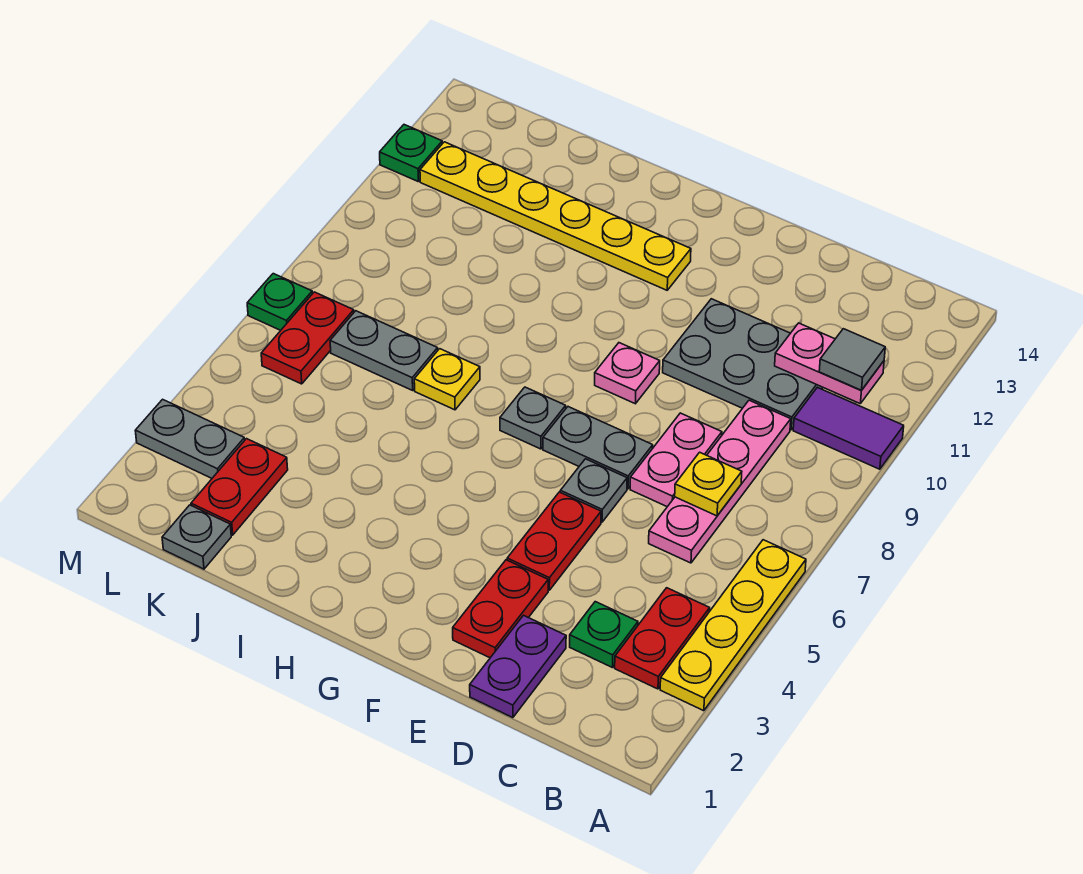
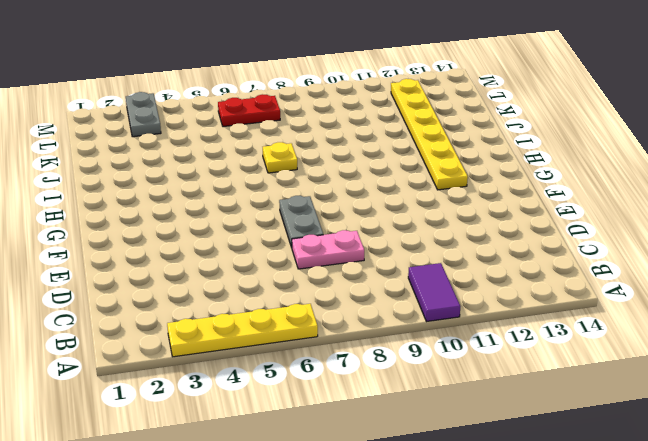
none -> red 1x2 plate [615,588,710,689]
none -> green 1x1 plate [570,602,638,668]
none -> pink 1x4 plate [649,400,791,563]

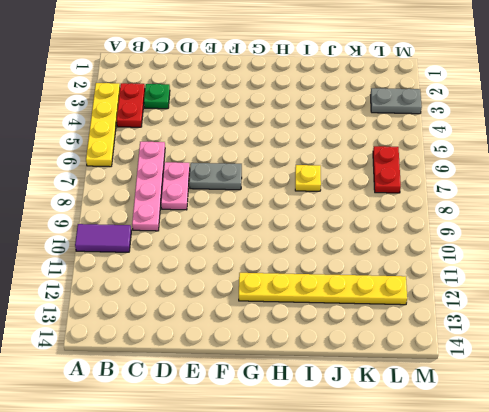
none -> grey 2x3 plate [663,299,823,430]
none -> purple 1x2 plate [470,615,566,718]
none -> red 1x2 plate [453,560,548,658]

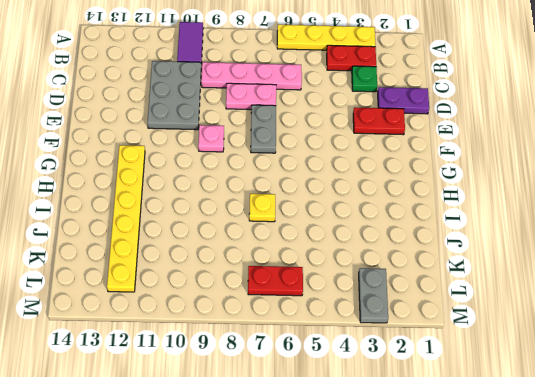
none -> red 1x2 plate [507,492,601,590]
none -> grey 1x1 plate [560,459,627,522]
none -> grey 1x1 plate [500,387,566,449]

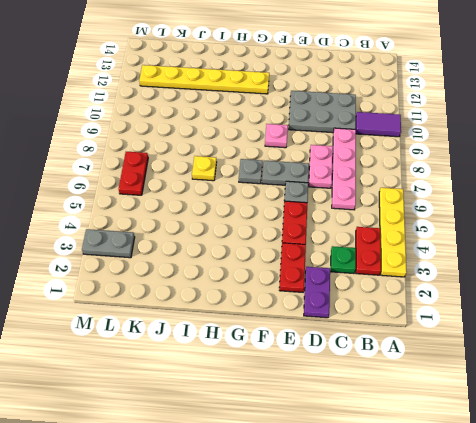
none -> grey 1x2 plate [330,311,438,390]
none -> grey 1x1 plate [162,505,231,569]
none -> red 1x2 plate [191,439,288,535]

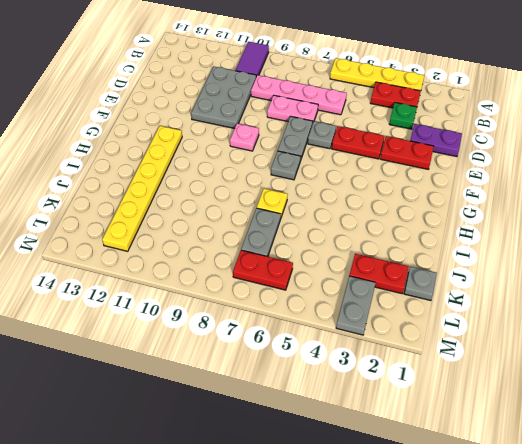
none -> green 1x1 plate [247,274,312,330]
none -> green 1x1 plate [380,125,442,181]
none -> pink 1x2 plate [775,323,884,403]

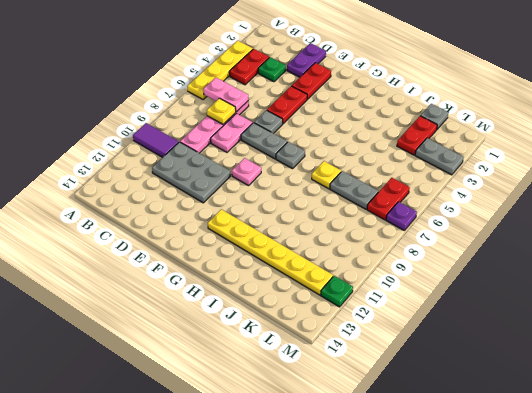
pink 1x2 plate [203,78,248,112] -> pink 1x2 plate moved to [775,323,884,403]
purple 1x1 plate [386,202,417,230] -> green 1x1 plate [247,274,312,330]
none -> grey 1x1 tile [819,329,885,390]

